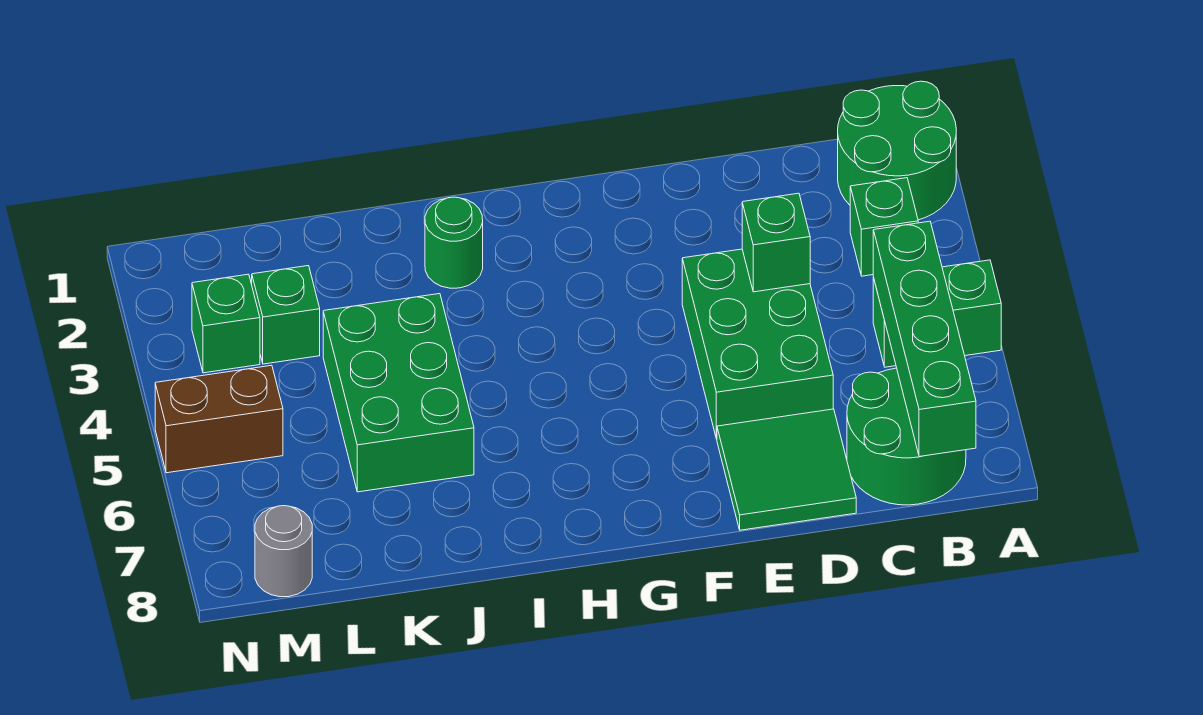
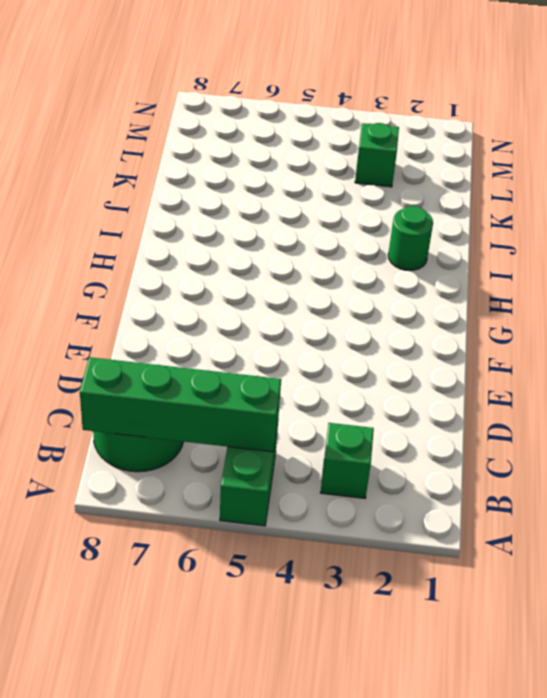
none -> green 2x2 round brick [838,81,956,220]
none -> green 2x3 brick [682,249,833,439]
none -> green 2x2 tile [717,409,856,530]

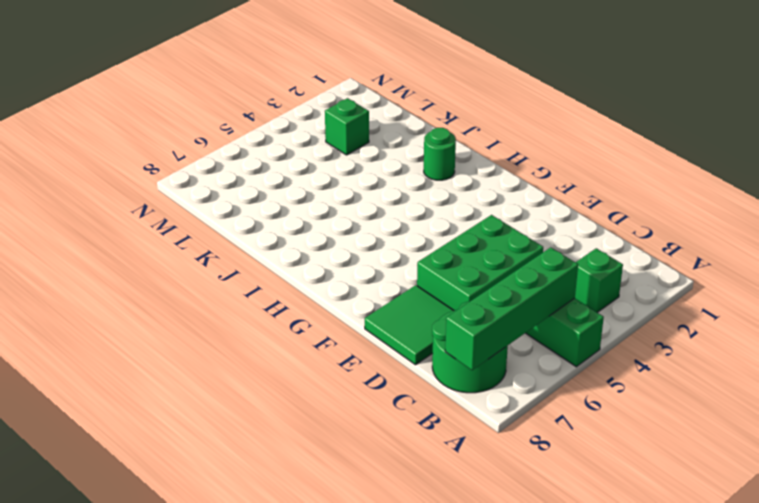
none -> green 2x2 round brick [838,81,956,220]
none -> green 2x3 brick [323,294,474,492]
none -> green 1x1 brick [192,274,260,373]

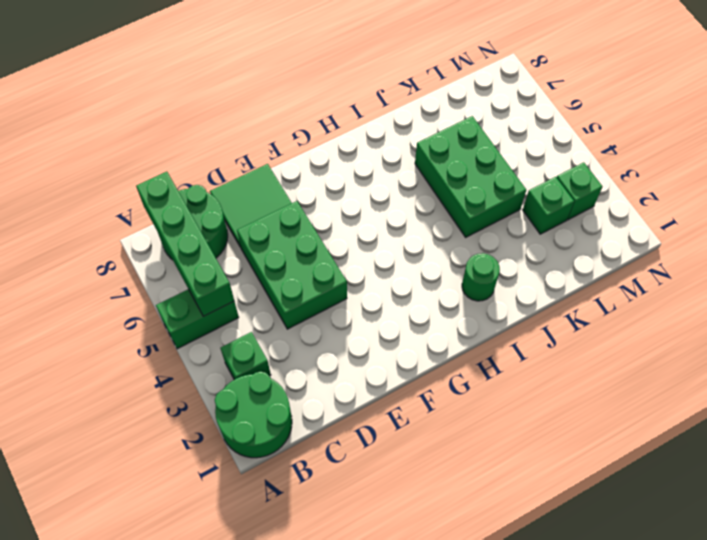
none -> brown 1x2 brick [155,365,283,473]
none -> grey 1x1 round brick [255,506,312,597]
none -> green 1x1 brick [742,193,810,292]

